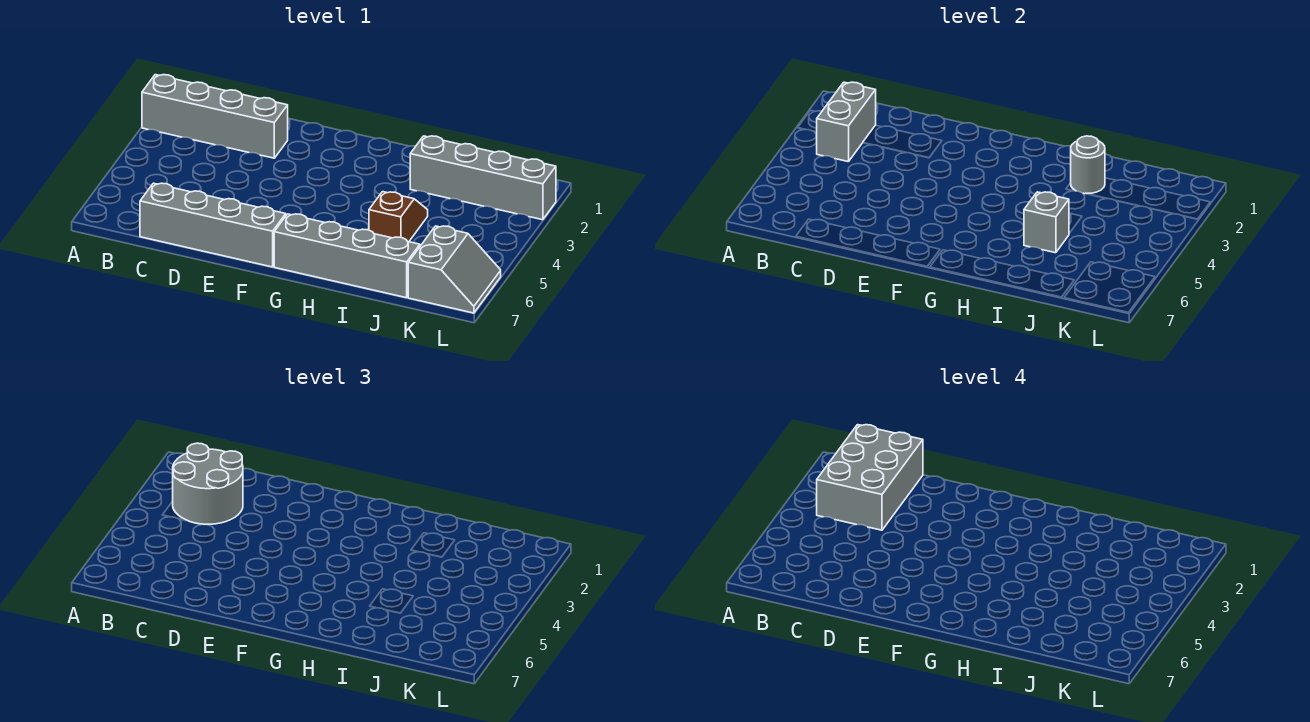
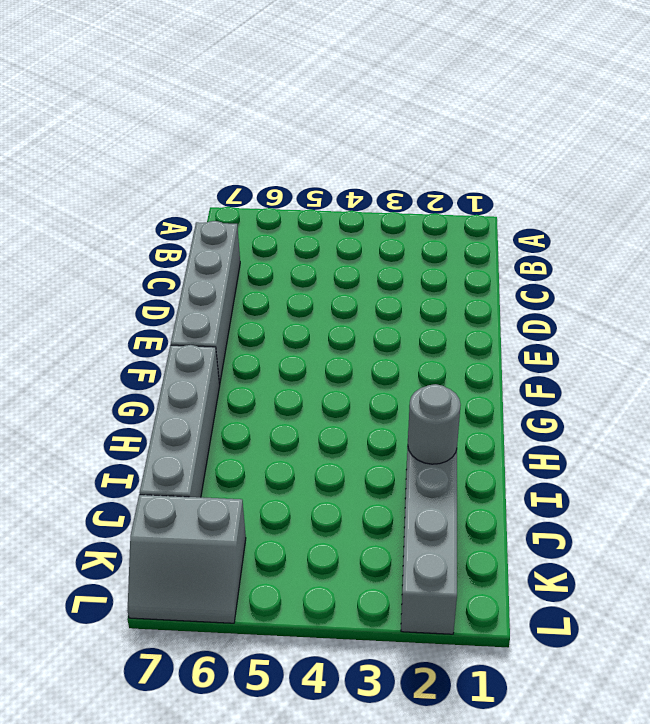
none -> grey 1x4 brick [142,75,288,158]
none -> brown 1x2 slope [369,192,428,242]

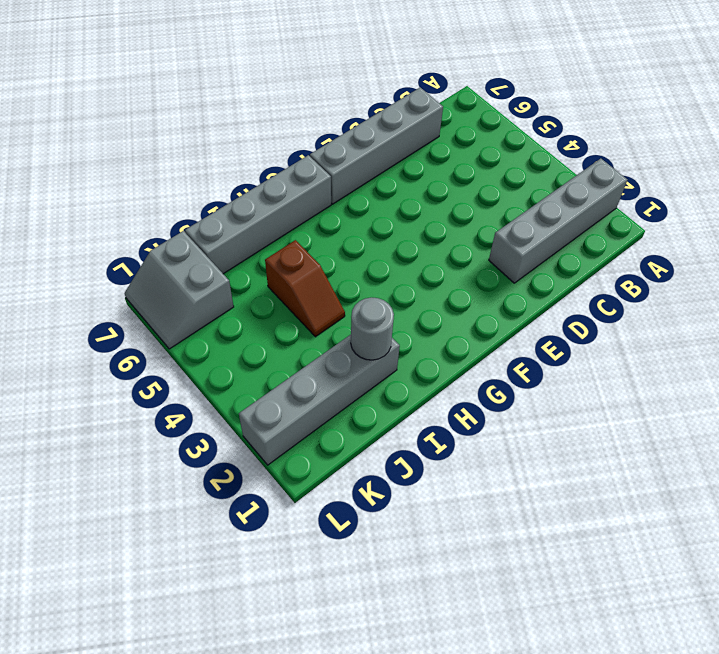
none -> grey 1x2 brick [817,82,876,162]
none -> grey 1x1 brick [1024,192,1069,253]

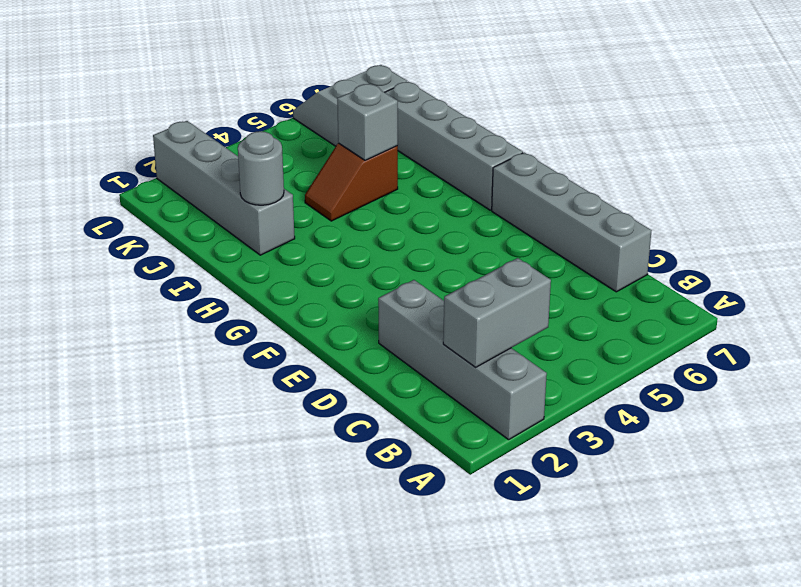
none -> grey 2x2 round brick [173,443,243,524]
none -> grey 2x3 brick [817,425,923,530]

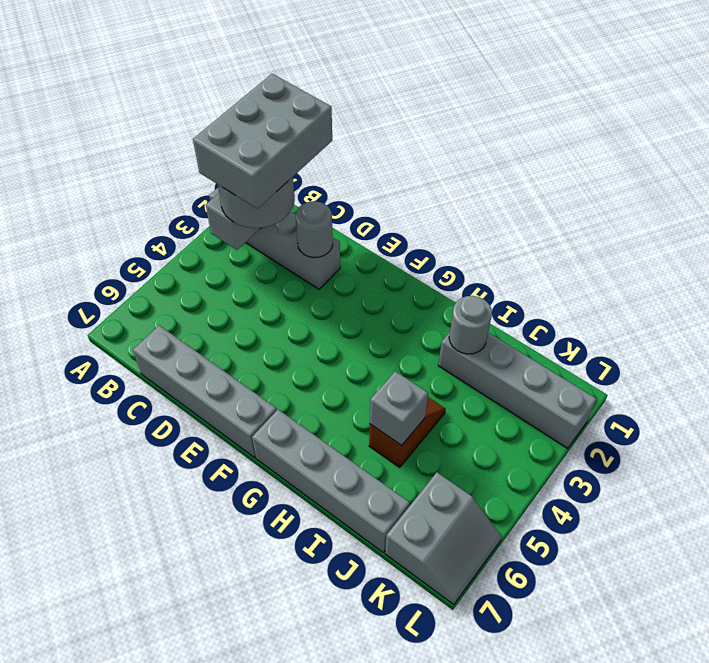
grey 1x1 round brick [296,201,333,258] -> none

